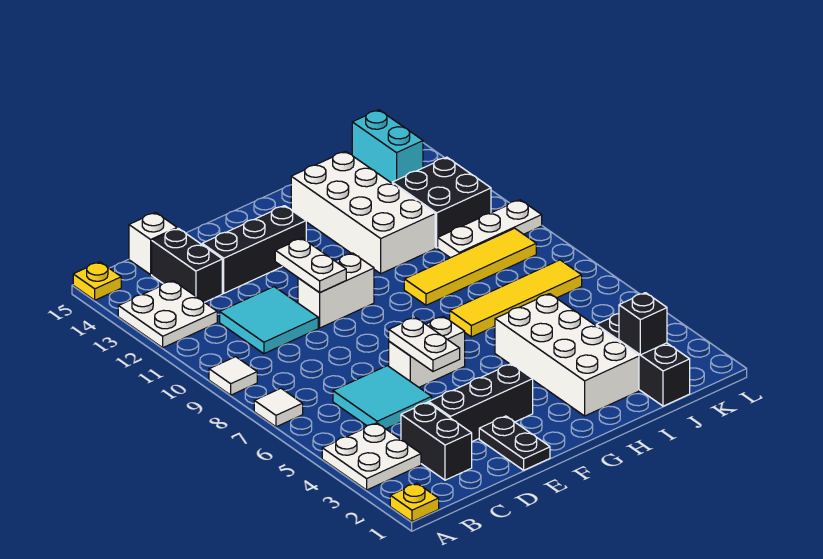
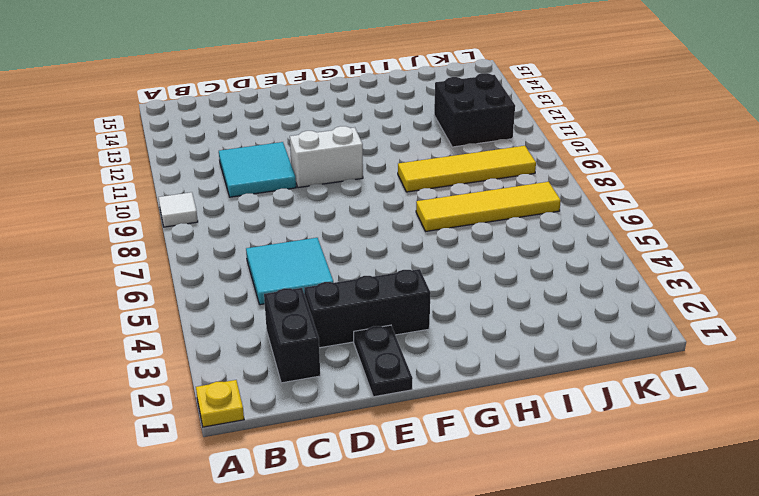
none -> white 2x2 plate [322,423,421,490]
none -> white 1x1 tile [254,388,303,427]
none -> white 2x2 plate [118,281,217,348]

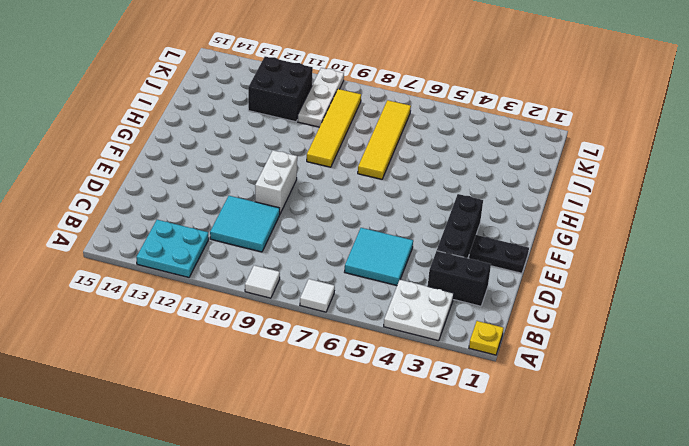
cyan 2x2 plate [136,220,209,277] -> white 2x2 plate [118,281,217,348]
none -> yellow 1x1 plate [73,262,121,300]
none -> black 1x2 brick [152,228,222,302]
none -> white 1x1 brick [129,213,177,275]

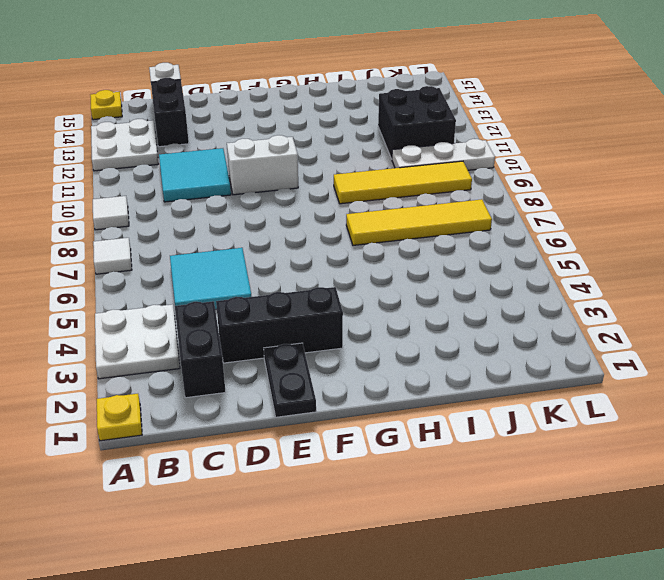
none -> black 1x3 brick [202,206,306,293]
none -> white 1x2 brick [389,316,465,387]
none -> white 2x4 brick [495,294,639,416]

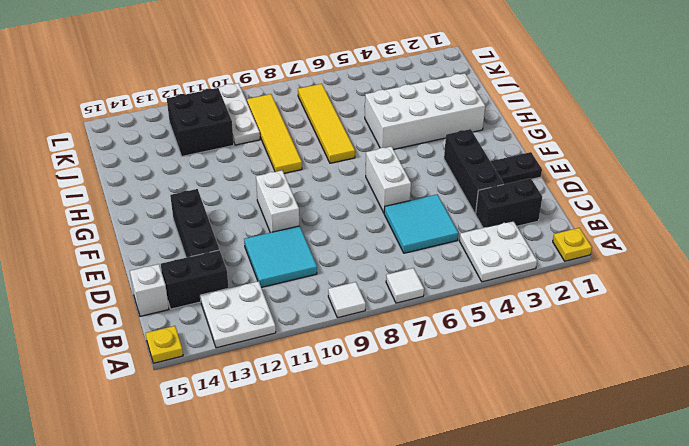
none -> white 2x4 brick [291,151,435,274]
none -> black 1x3 brick [596,314,690,406]
none -> cyan 1x2 brick [352,110,423,183]

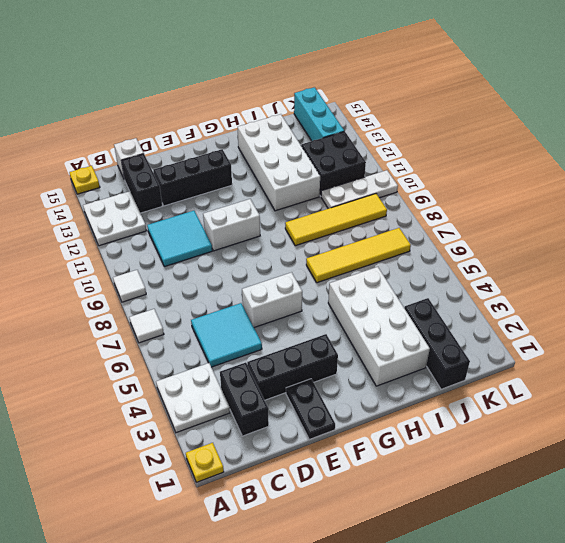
cyan 1x3 brick [294,87,344,141] -> cyan 1x2 brick [352,110,423,183]
none -> white 1x2 plate [389,317,460,371]
none -> white 1x2 plate [275,238,346,293]
none -> black 1x1 brick [619,293,667,355]

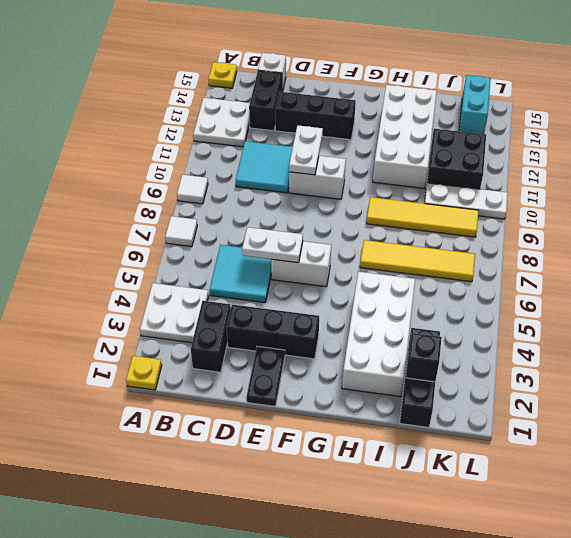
white 1x2 plate [242,227,303,263] -> white 1x2 plate turned to [389,317,460,371]

